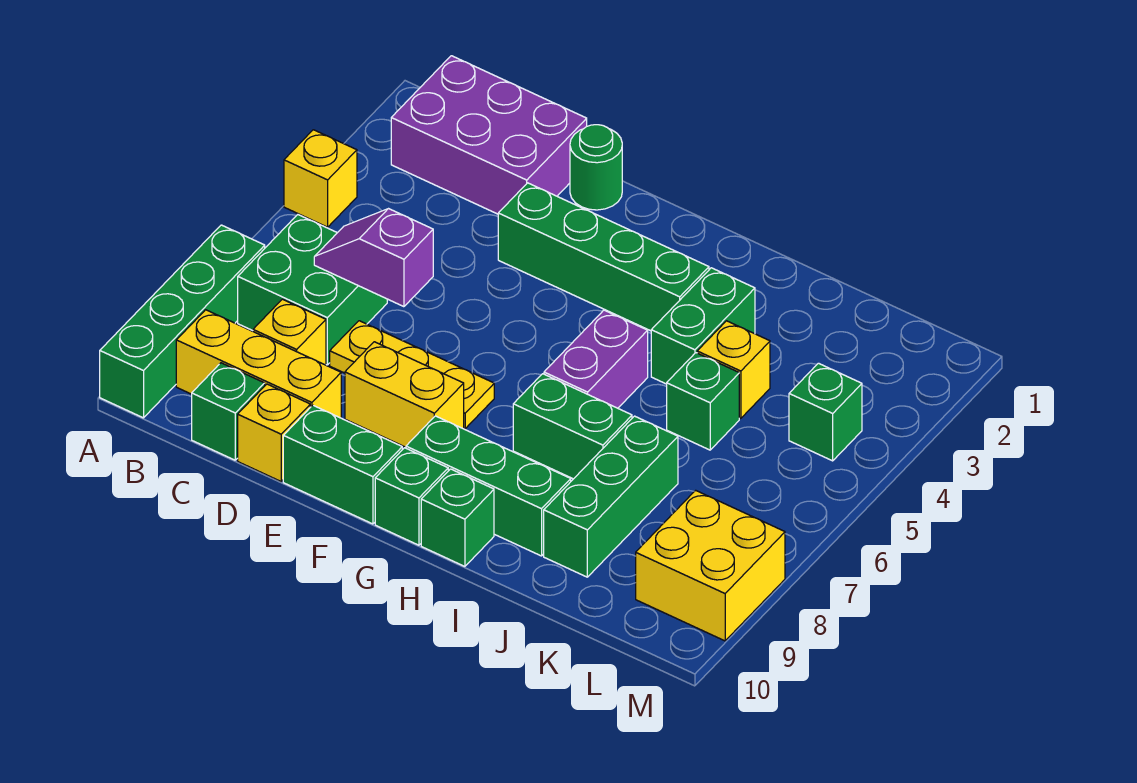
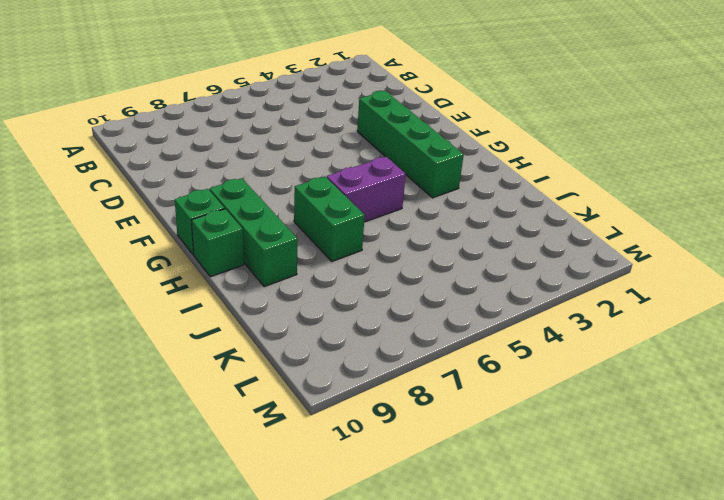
none -> yellow 1x1 brick [284,130,357,227]
none -> green 1x4 brick [100,225,265,418]
none -> purple 2x3 brick [391,56,587,214]

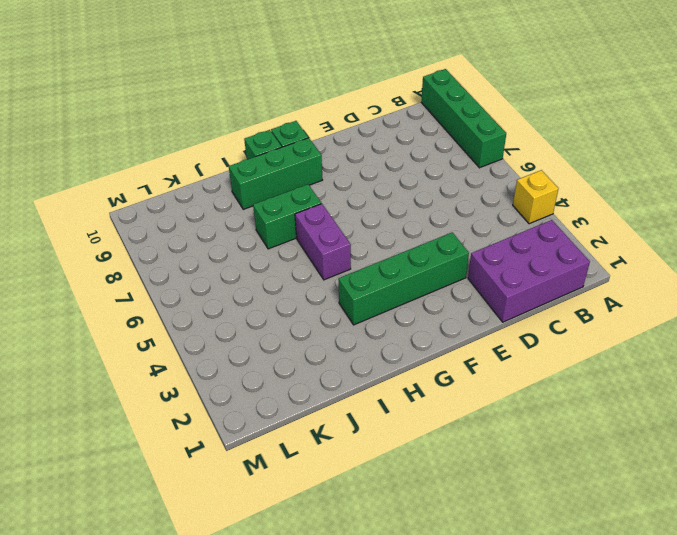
none -> green 2x2 brick [238,215,387,365]
none -> yellow 1x3 brick [176,310,341,418]
none -> yellow 1x1 brick [253,299,326,365]

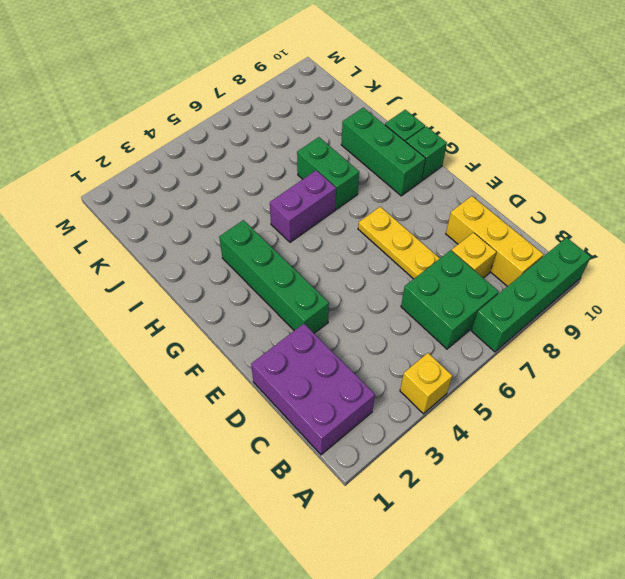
none -> green 1x1 brick [192,363,265,460]
none -> yellow 1x1 brick [238,384,310,481]
none -> green 1x1 round brick [570,125,622,210]

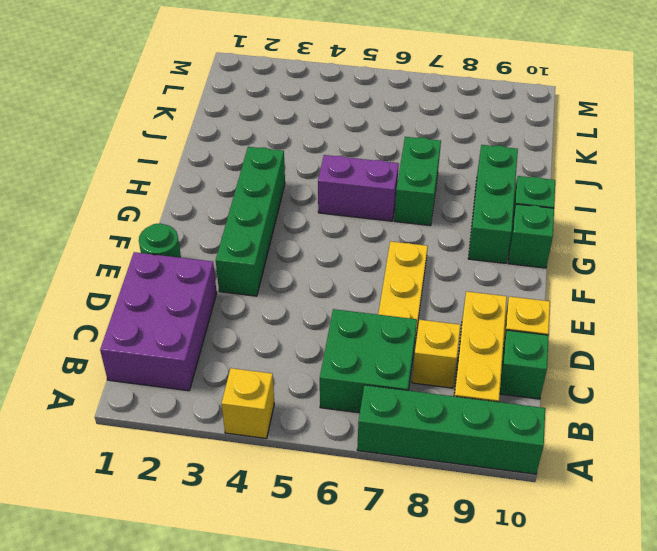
none -> yellow 1x2 brick [345,342,464,447]
none -> green 1x2 brick [283,405,402,524]
none -> green 1x2 brick [651,268,755,384]

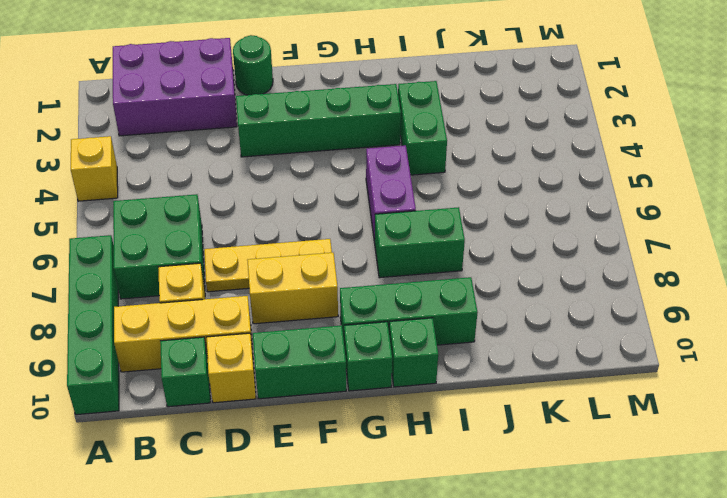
none -> yellow 1x1 brick [697,321,770,418]
none -> green 1x1 brick [667,353,739,450]
none -> green 1x3 brick [544,416,678,577]

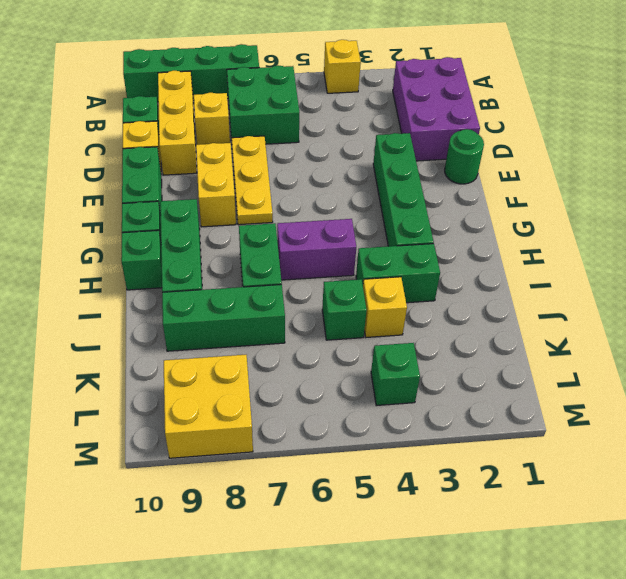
none -> purple 1x2 slope [314,209,433,307]

